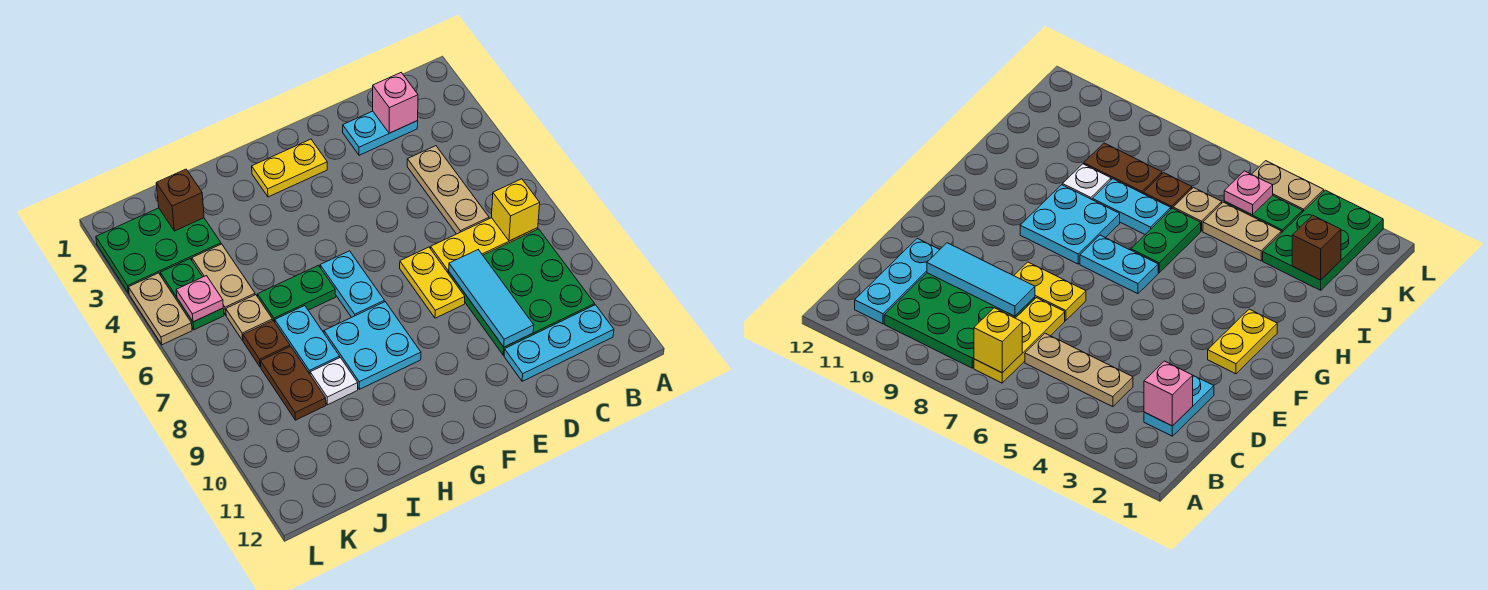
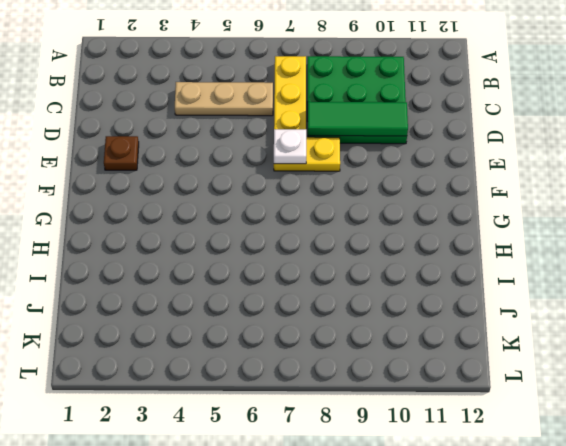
green 1x3 tile [308,102,408,136] -> cyan 1x3 tile [449,250,534,347]
brown 1x1 plate [104,136,139,170] -> brown 1x1 plate moved to [243,321,290,367]
white 1x1 plate [274,129,306,164] -> white 1x1 plate moved to [310,358,358,405]
none -> cyan 1x3 plate [504,305,614,381]
none -> cyan 1x2 plate [343,111,418,155]
none -> yellow 1x2 plate [252,139,327,197]

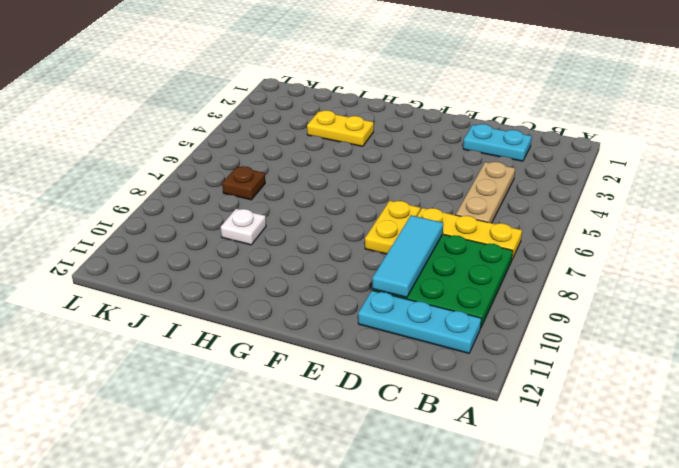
yellow 1x2 plate [307,110,374,146] -> yellow 1x2 plate moved to [252,139,327,197]
none -> cyan 1x2 plate [320,251,384,317]
none -> cyan 2x2 plate [324,302,421,389]
none -> green 1x2 plate [257,265,336,322]

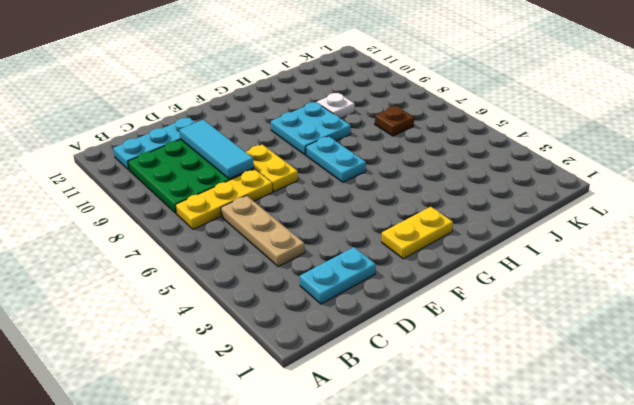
none -> green 1x2 plate [257,265,336,322]
none -> cyan 1x2 plate [275,306,340,374]
none -> green 2x3 plate [96,208,221,293]

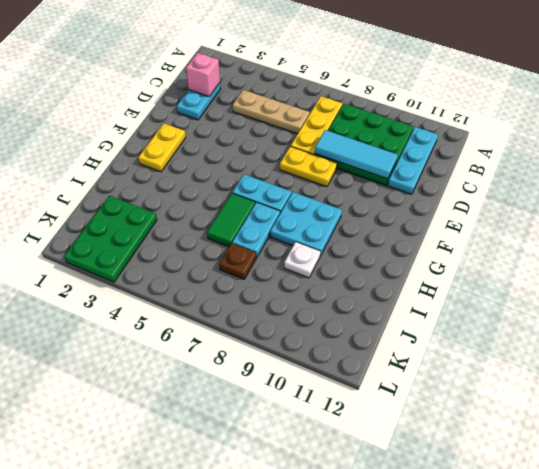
green 1x2 tile [207,193,255,247] -> green 1x2 plate [257,265,336,322]
cyan 1x2 plate [232,202,280,258] -> cyan 1x2 plate turned to [275,306,340,374]
none -> tan 1x2 plate [192,244,255,315]
none -> tan 1x1 plate [226,295,273,341]
none -> brown 1x2 plate [261,346,326,420]

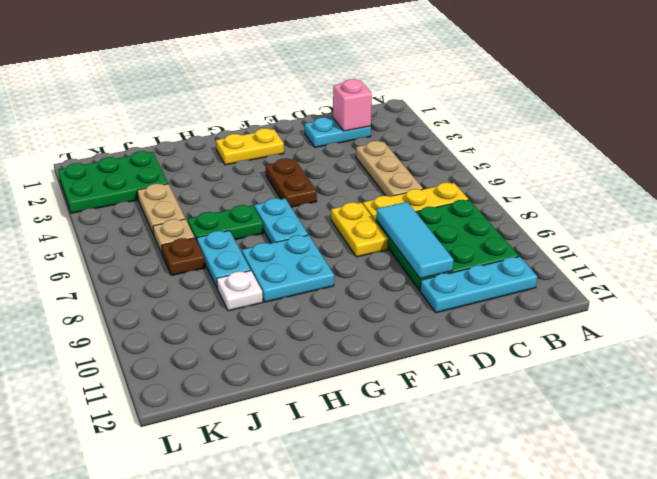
brown 1x2 plate [266,158,317,207] -> brown 1x2 plate moved to [261,346,326,420]
none -> green 1x2 plate [160,259,224,330]
none -> tan 1x2 plate [129,273,192,345]
none -> yellow 1x1 brick [492,179,540,241]

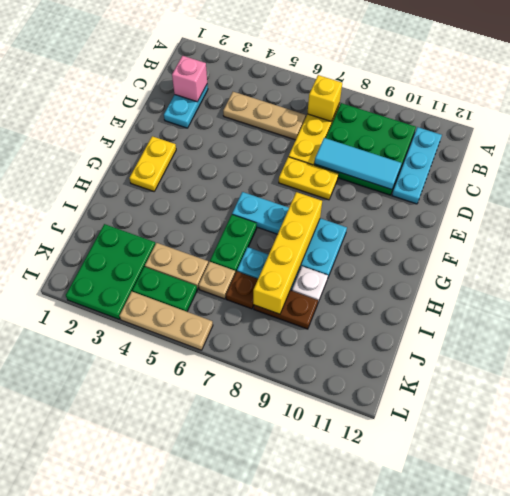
yellow 1x4 brick [253,192,322,314] -> none
tan 1x3 plate [119,292,213,350] -> tan 1x2 plate [129,273,192,345]
none -> brown 1x1 brick [156,169,204,231]
none -> pink 1x1 plate [176,276,223,322]

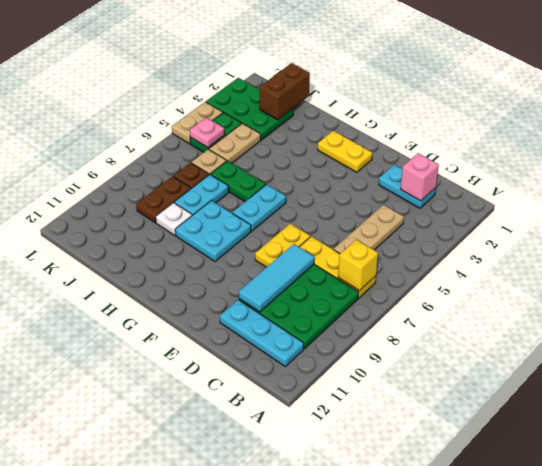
brown 1x2 brick [260,63,310,120] -> brown 1x1 brick [156,169,204,231]

